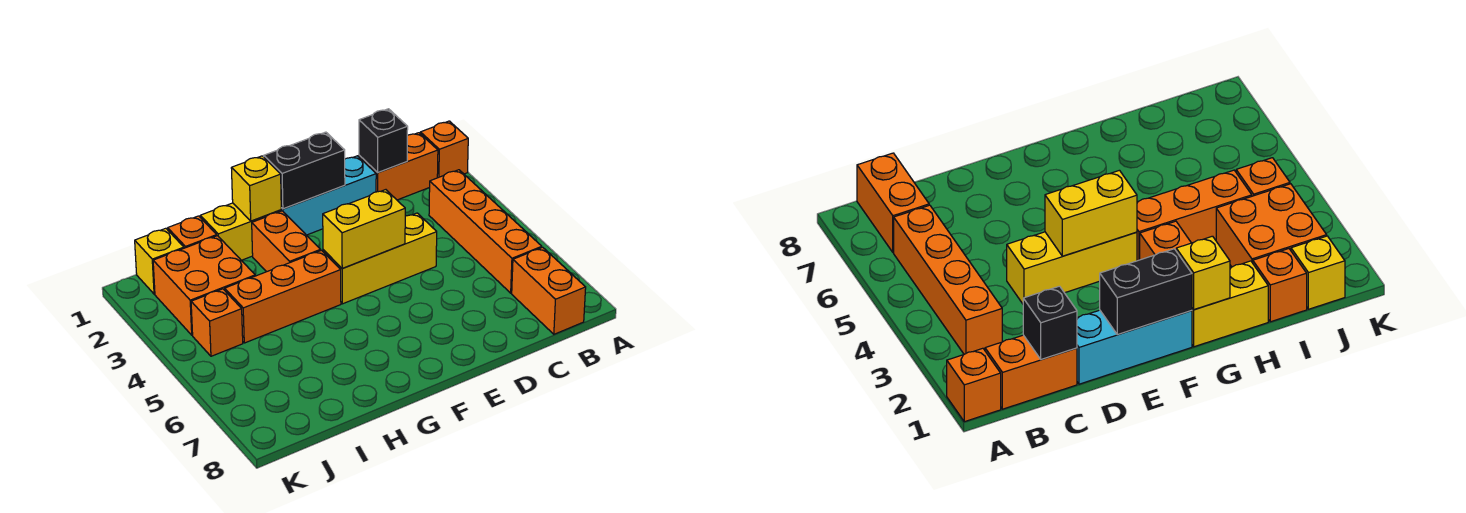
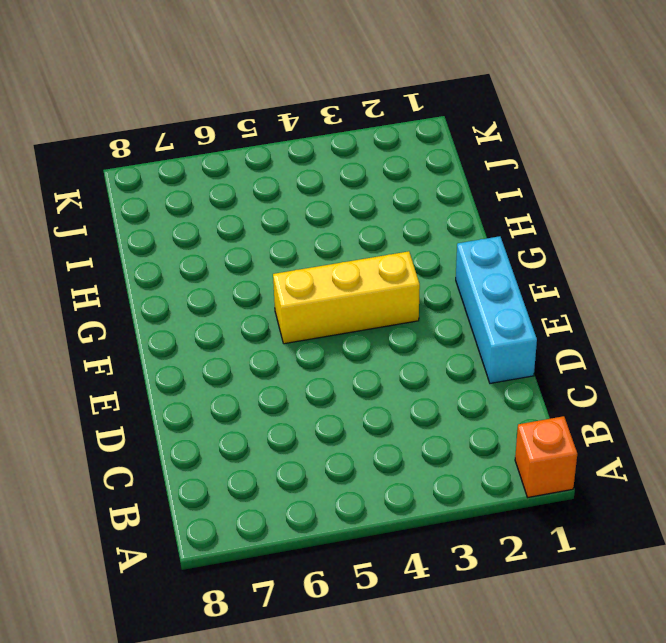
yellow 1x3 brick [273,251,420,344] -> yellow 1x3 brick turned to [323,213,437,304]
none -> orange 1x2 brick [359,133,438,200]
none -> orange 1x4 brick [429,170,542,293]
none -> orange 1x2 brick [512,247,586,334]

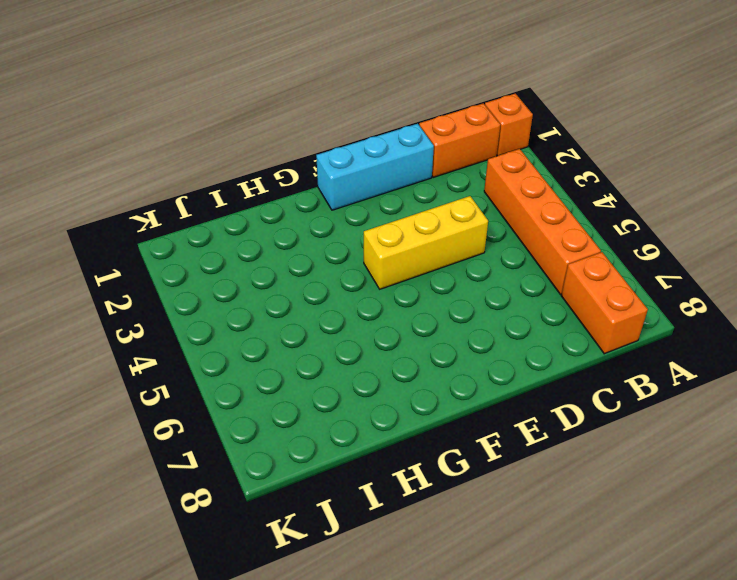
none -> yellow 1x2 brick [200,203,281,260]
none -> orange 1x2 brick [252,211,321,272]
none -> orange 1x3 brick [225,250,341,343]

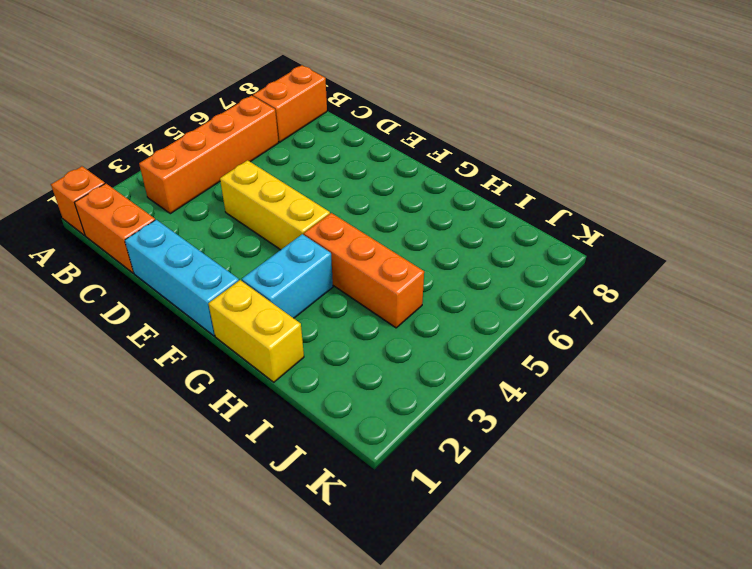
cyan 1x2 brick [242,234,333,318] -> orange 1x2 brick [252,211,321,272]
none -> orange 1x1 brick [168,216,217,248]
none -> orange 2x2 brick [153,236,255,335]
none -> yellow 1x1 brick [135,228,184,294]

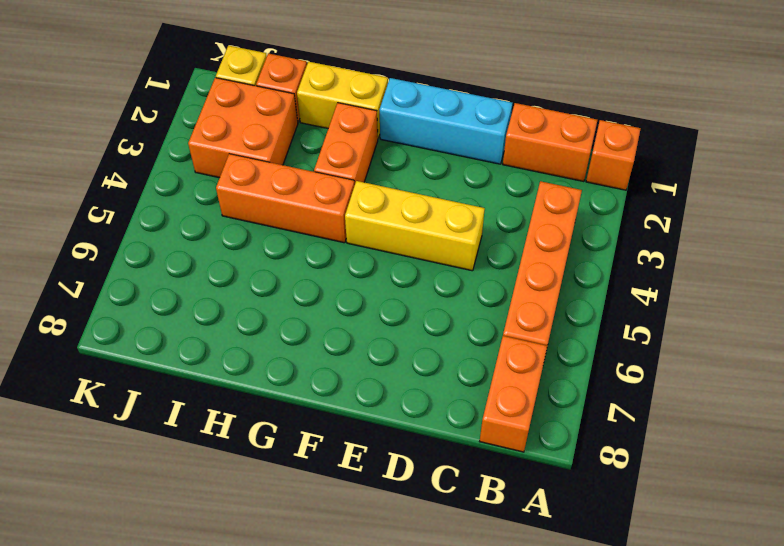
none -> orange 1x1 brick [191,289,243,356]
none -> black 1x1 brick [359,109,408,173]
none -> black 1x2 brick [264,132,345,209]

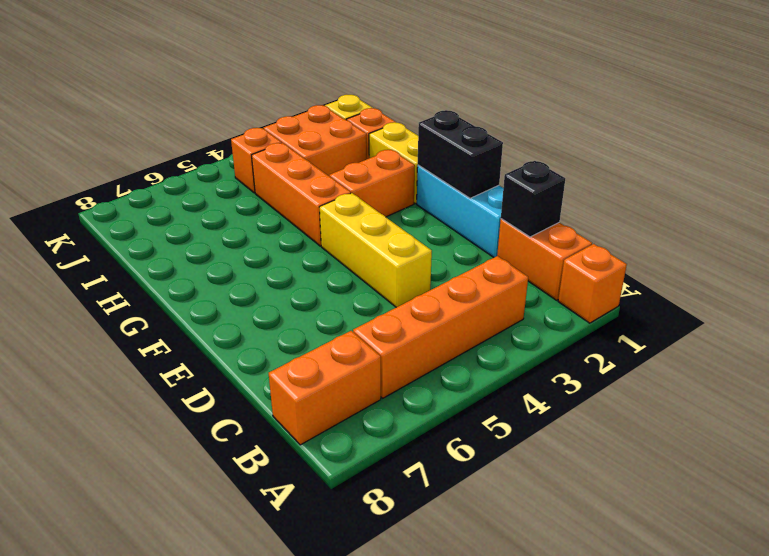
none -> yellow 1x2 brick [323,190,405,268]
none -> yellow 1x1 brick [231,156,281,221]

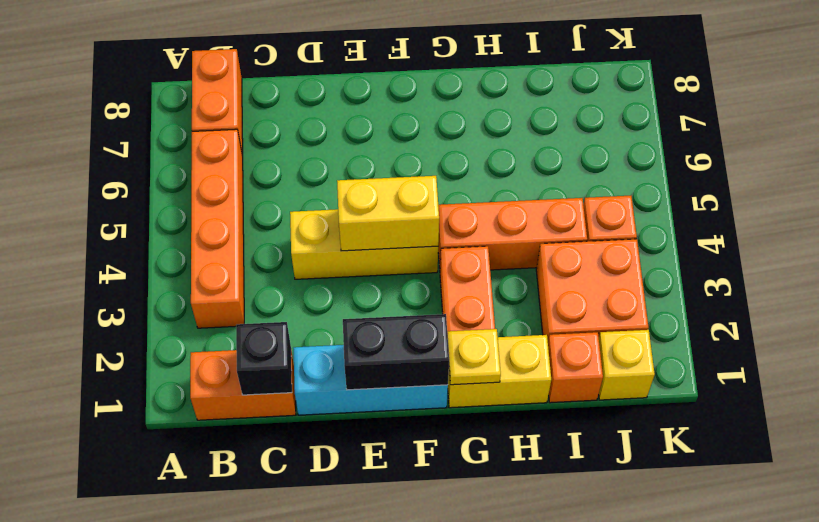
yellow 1x1 plate [448,329,501,385] -> yellow 1x1 brick [231,156,281,221]
none -> orange 1x1 brick [420,121,468,178]

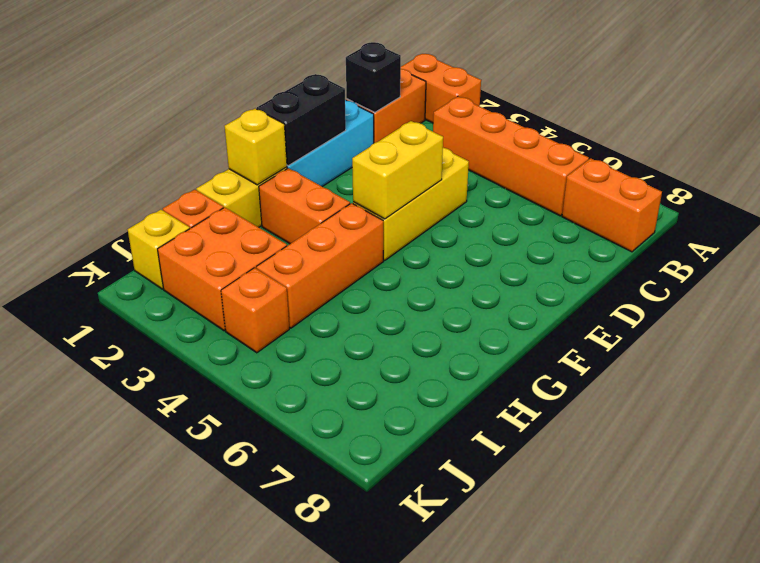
orange 1x2 brick [401,54,481,123] -> orange 1x1 brick [420,121,468,178]

